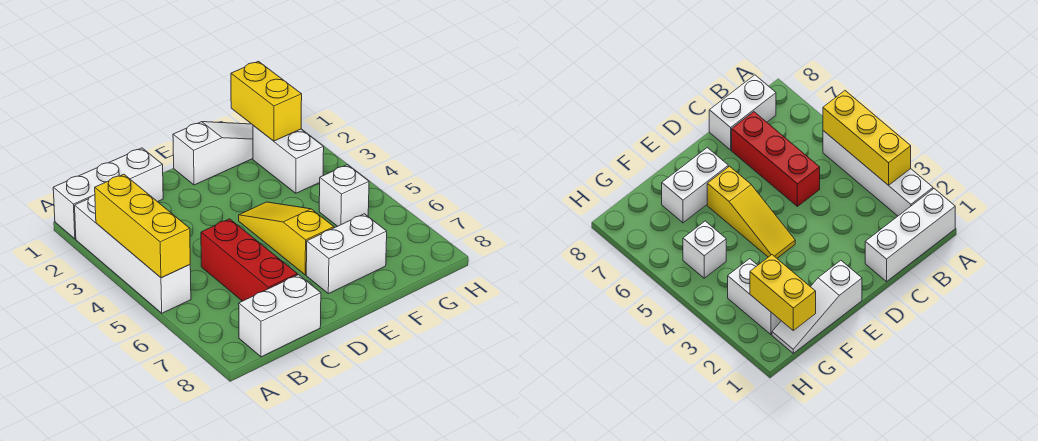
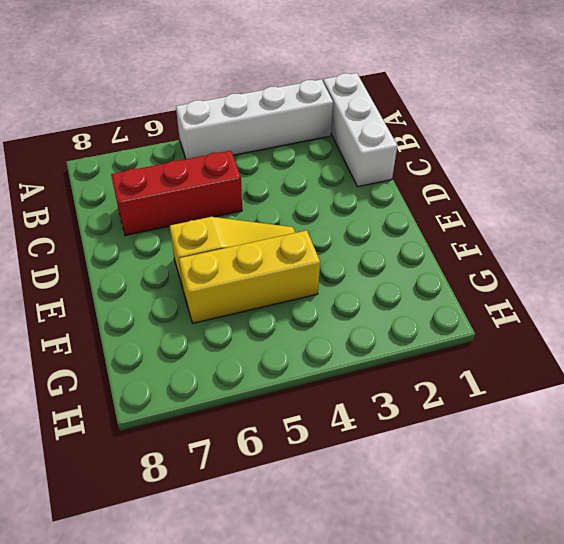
yellow 1x3 brick [179,230,320,323] -> yellow 1x3 brick moved to [95,174,190,278]
none -> white 1x2 brick [239,275,321,357]
none -> white 1x3 slope [173,122,253,185]

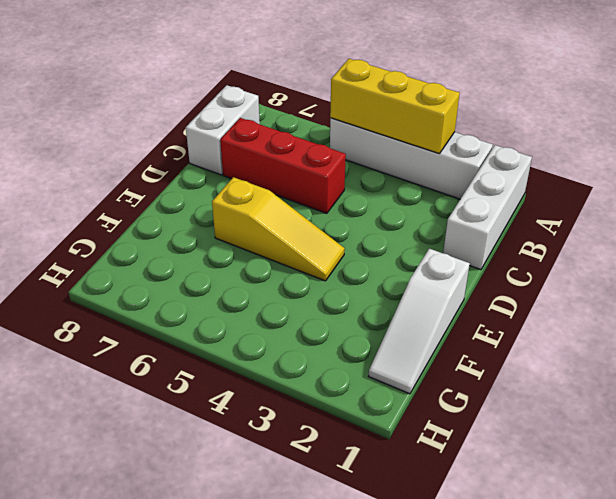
none -> white 1x2 brick [306,214,387,294]
none -> white 1x2 brick [253,126,324,193]

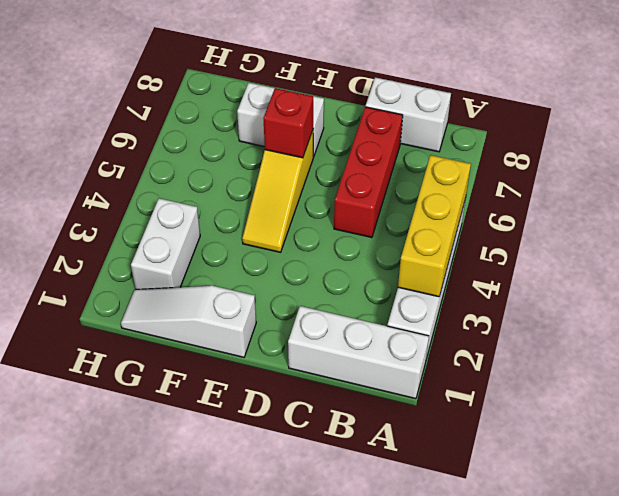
red 1x1 brick [264,88,313,158] -> none
none -> white 1x1 brick [319,165,369,226]
none -> yellow 1x2 brick [231,61,302,141]

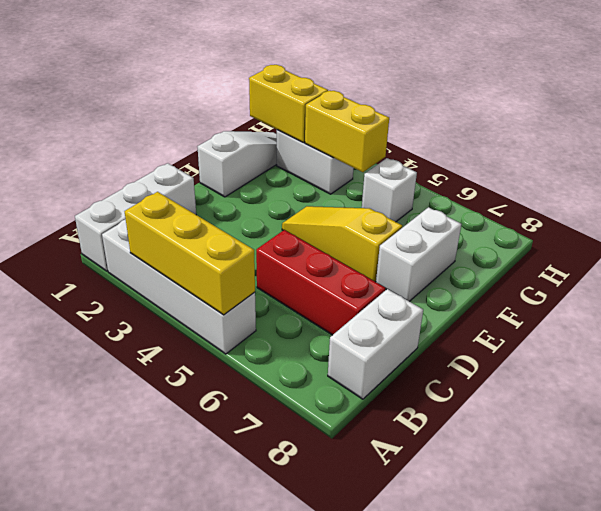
yellow 1x2 brick [305,91,389,172] -> none

